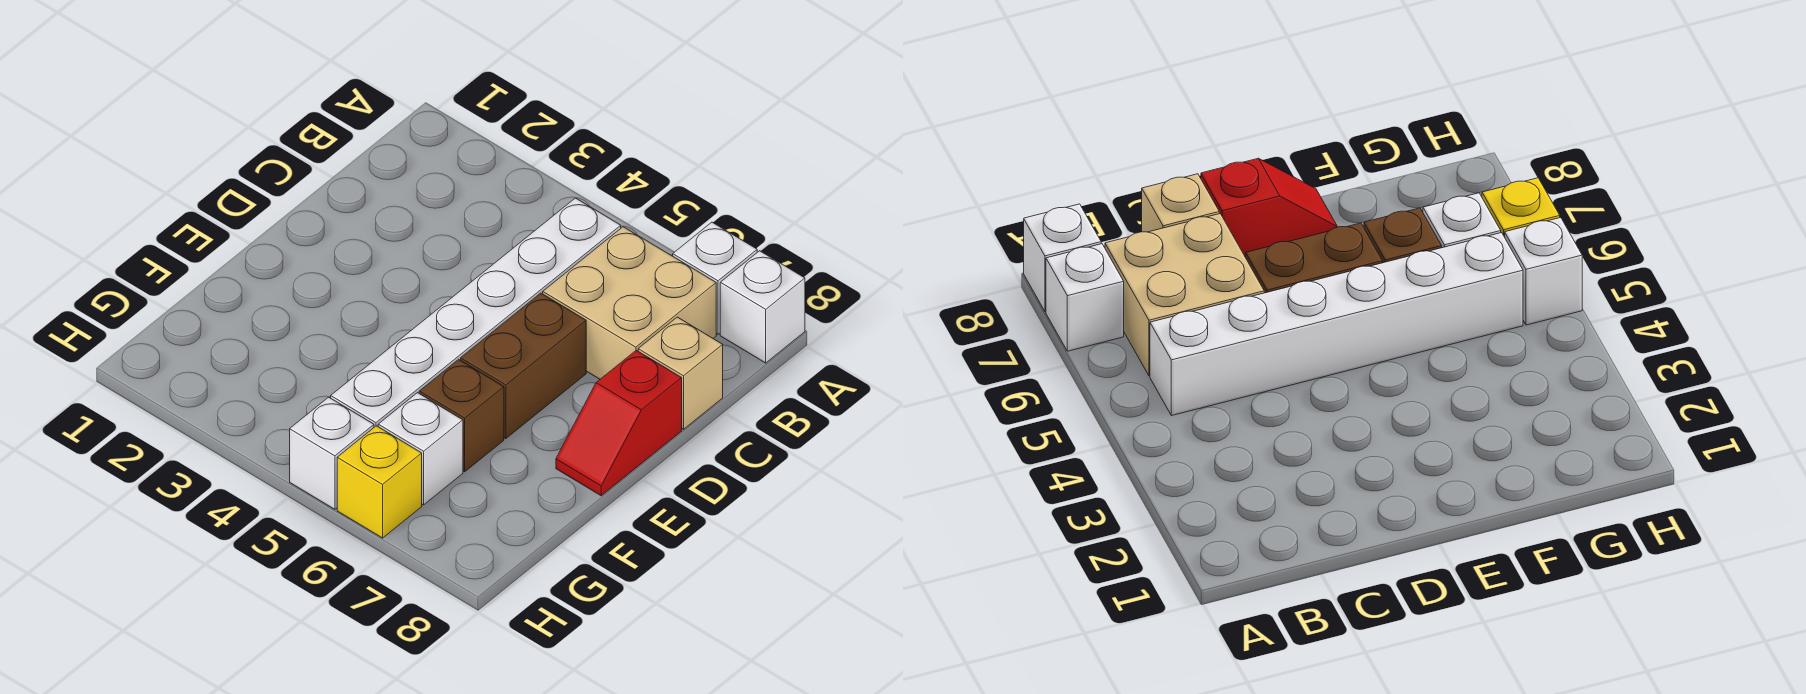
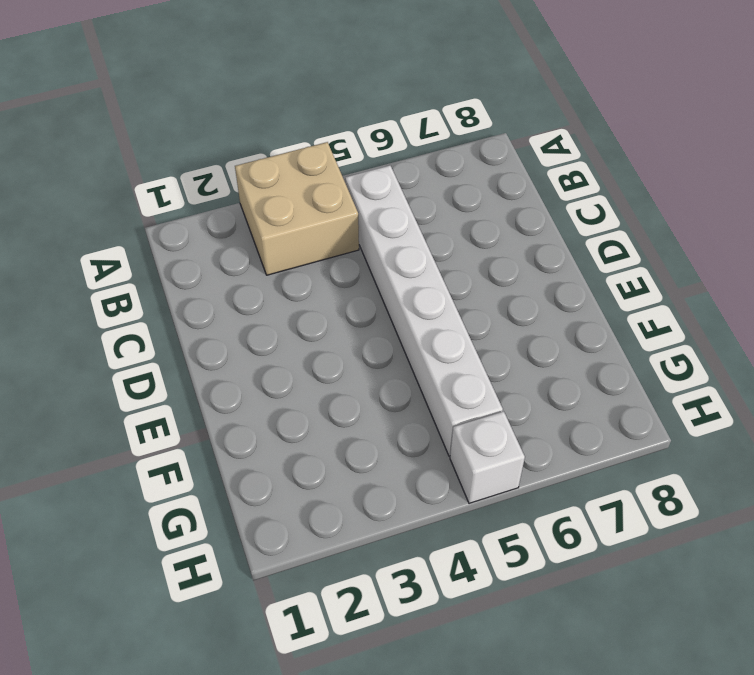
tan 2x2 brick [235,142,359,275] -> tan 2x2 brick moved to [543,227,716,379]
none -> white 1x1 brick [673,222,757,334]
none -> white 1x1 brick [720,251,805,363]

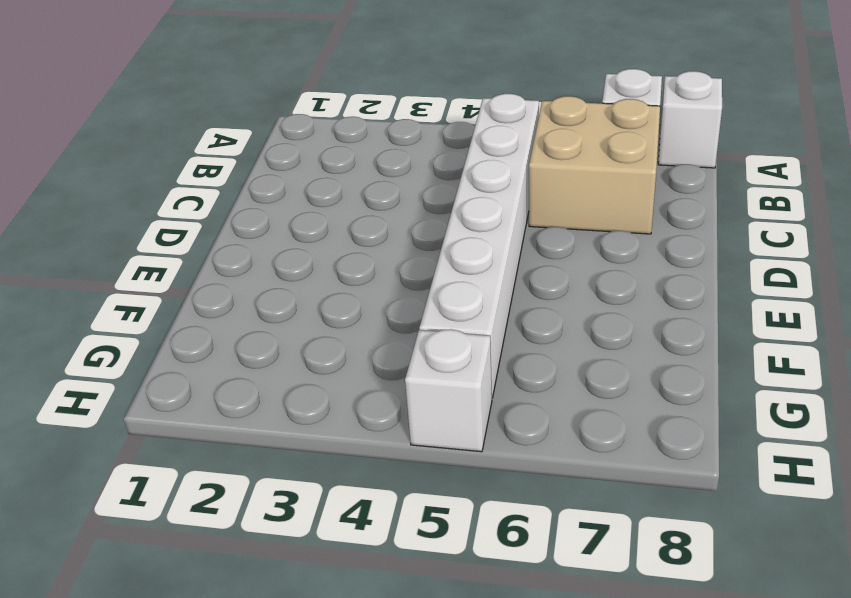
none -> tan 1x1 brick [638,317,723,429]
none -> brown 1x2 brick [461,293,586,438]

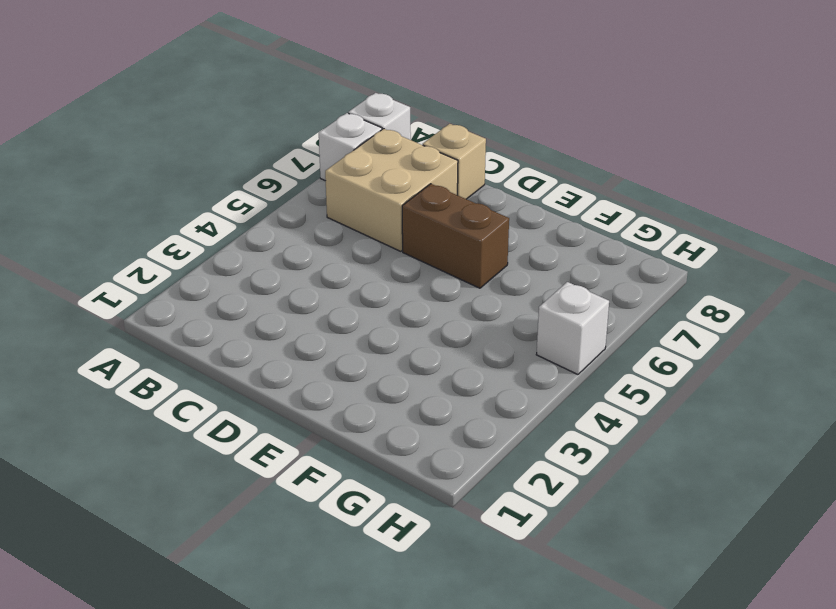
none -> white 1x6 brick [331,198,621,427]
none -> red 1x2 slope [556,350,682,496]

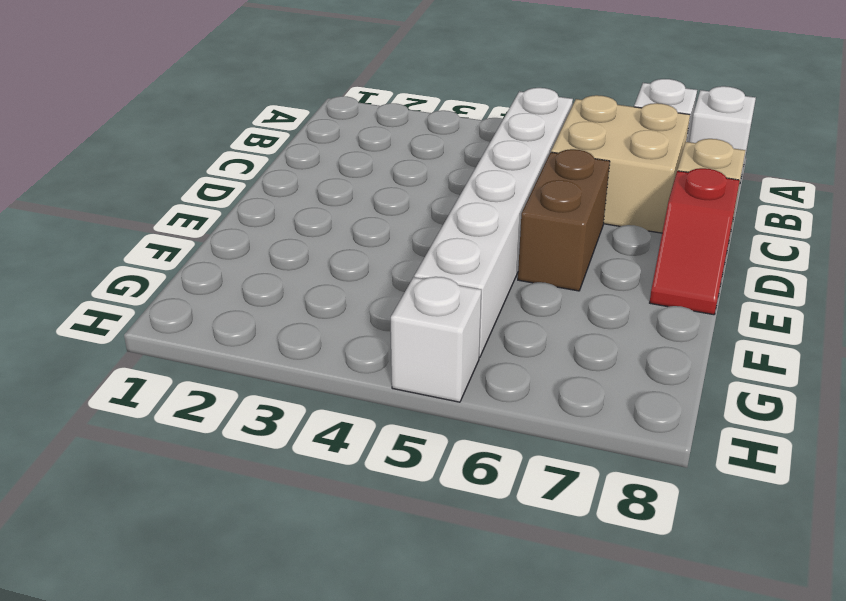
none -> brown 1x1 brick [419,359,504,472]
none -> white 1x1 brick [378,393,463,505]

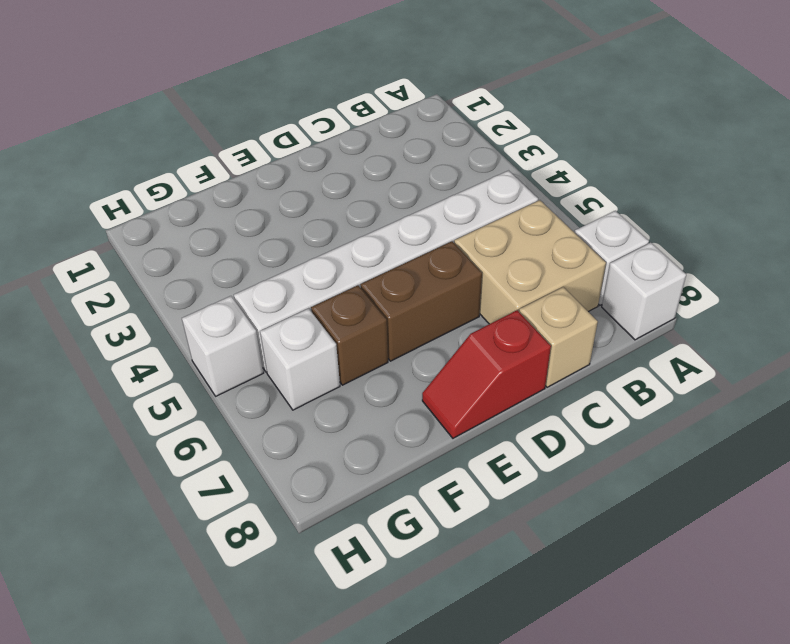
none -> yellow 1x1 brick [337,426,422,538]

